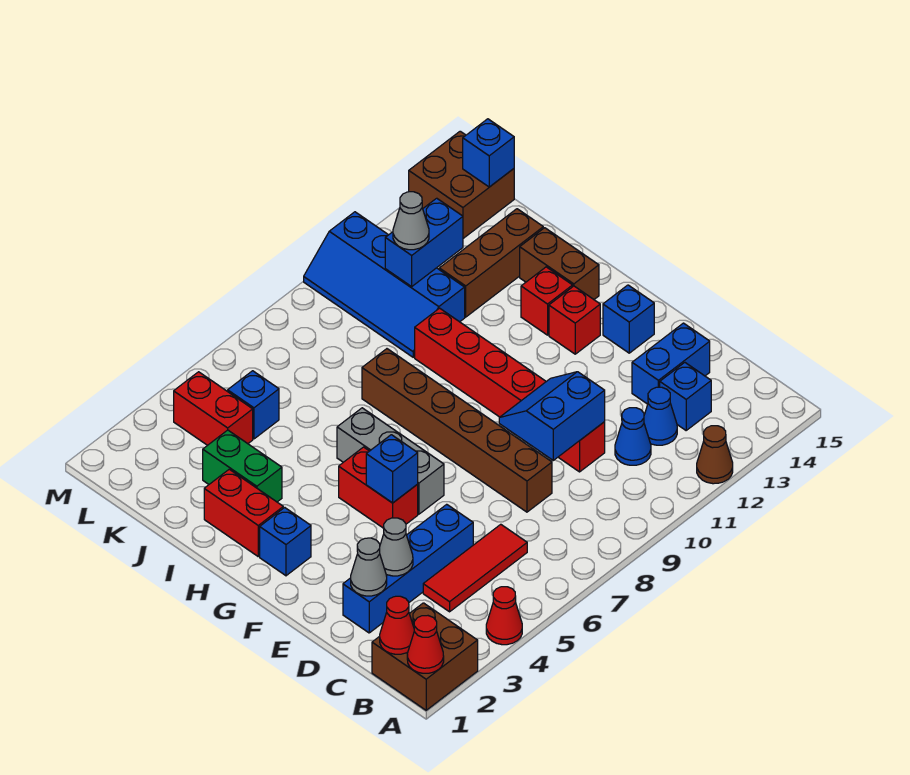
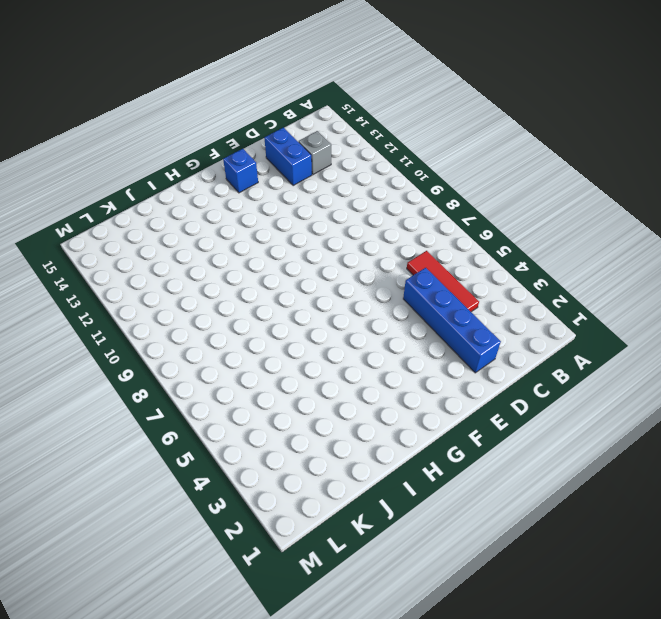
grey 1x1 brick [299,131,331,175] -> blue 1x1 brick [660,363,711,430]
none -> brown 2x2 brick [372,603,478,710]
none -> red 1x1 cone [486,587,522,645]
none -> brown 1x1 cone [697,426,733,484]
none -> blue 1x1 cone [615,408,651,465]

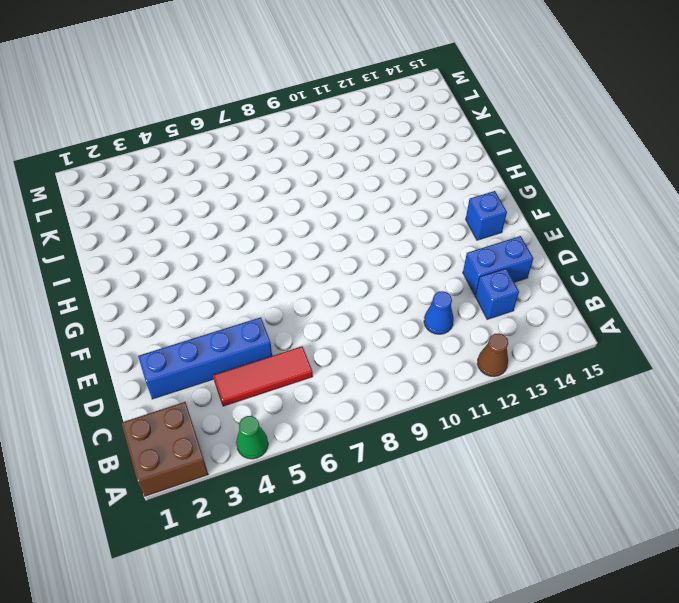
green 1x1 cone [236,416,268,459] -> red 1x1 cone [486,587,522,645]
none -> blue 1x1 cone [644,387,677,445]
none -> brown 1x6 brick [362,349,552,512]
none -> red 1x6 brick [415,308,605,472]
none -> red 1x2 brick [339,447,418,528]

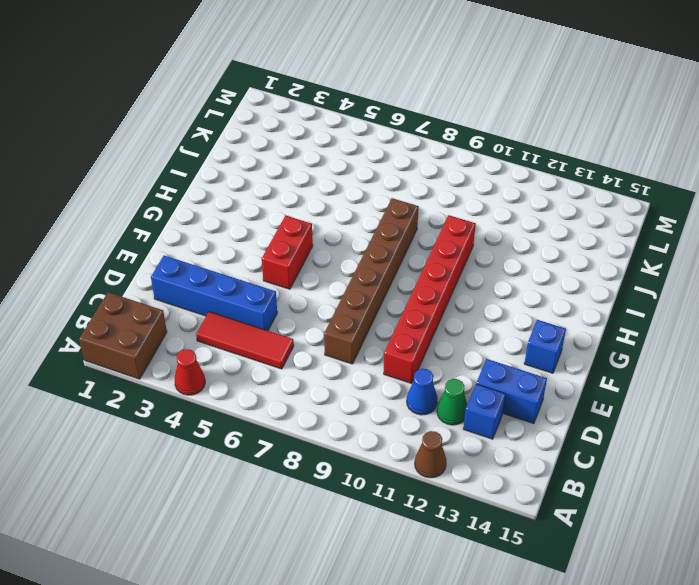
green 1x1 cone [437,379,467,425] -> blue 1x1 cone [644,387,677,445]
none -> grey 1x3 brick [337,408,444,514]
none -> blue 1x1 brick [260,508,311,576]
none -> red 1x1 brick [549,286,600,354]
none -> red 1x2 brick [204,469,283,556]

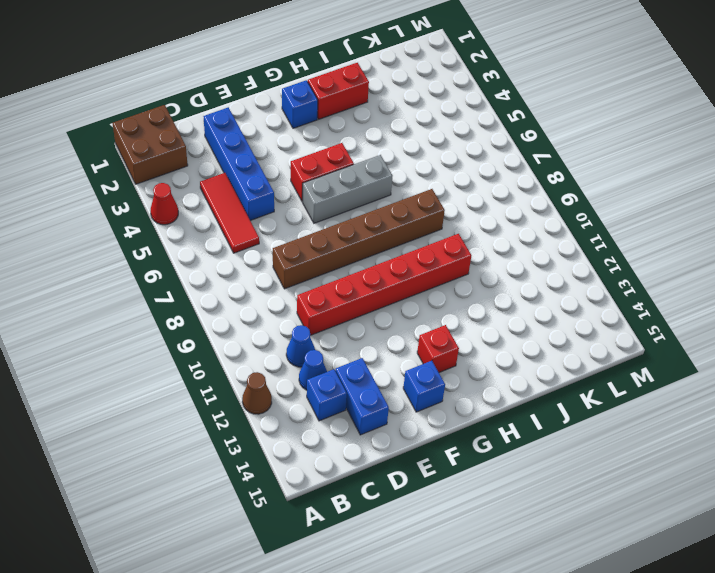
none -> red 1x1 brick [521,267,573,335]
none -> brown 1x2 brick [520,228,599,299]
none -> green 1x2 brick [203,430,282,502]
none -> blue 2x4 slope [304,212,465,357]

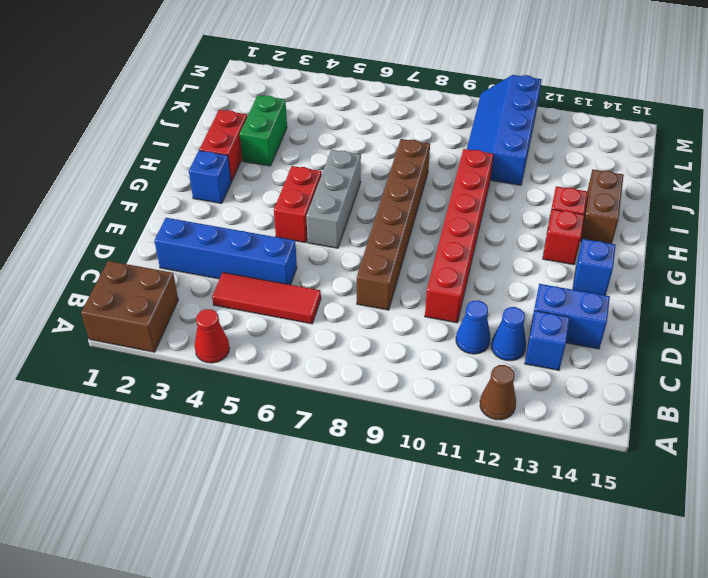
none -> brown 1x3 brick [439,209,543,317]
none -> red 1x2 brick [174,372,253,445]
none -> blue 1x1 brick [228,371,279,439]
none -> brown 2x2 brick [409,131,514,238]

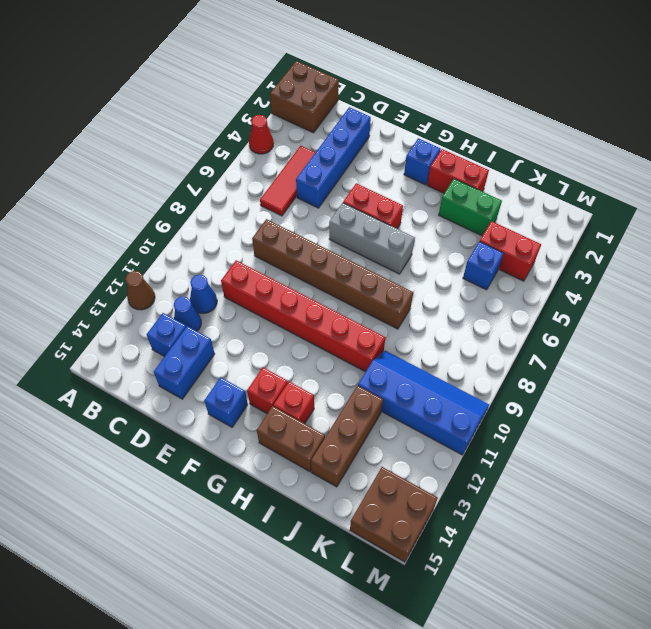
none -> red 1x1 cone [407,616,444,673]
none -> red 1x1 cone [380,596,414,654]
none -> grey 1x1 cone [351,538,387,596]
none -> grey 1x1 cone [380,518,413,576]

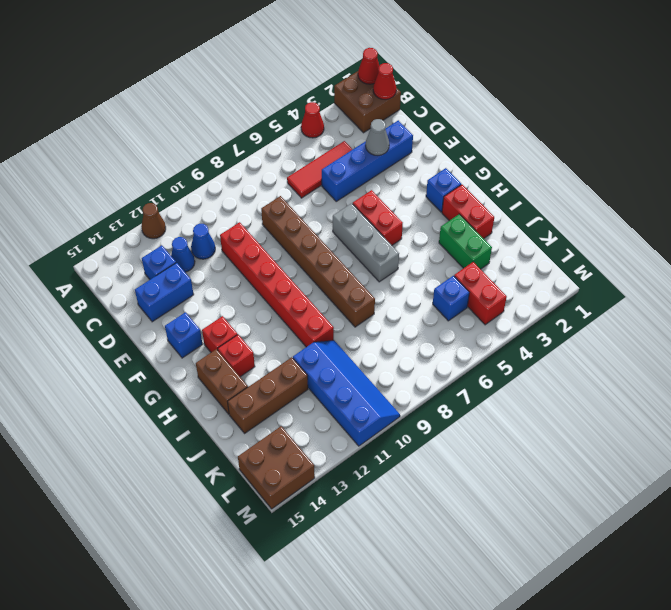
none -> grey 1x1 cone [351,538,387,596]
none -> blue 2x2 slope [499,372,605,460]
none -> blue 1x1 brick [366,435,418,503]
none -> blue 1x2 brick [385,198,463,286]

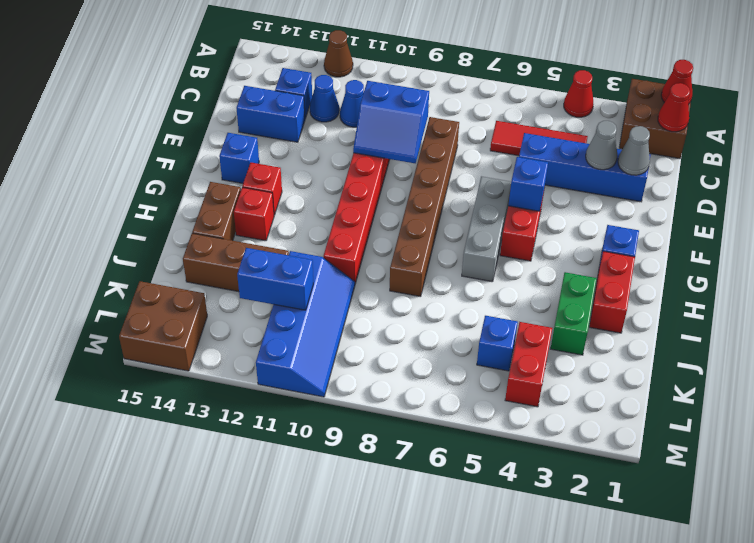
none -> blue 1x1 brick [463,119,514,187]
none -> grey 1x1 cone [393,192,429,250]

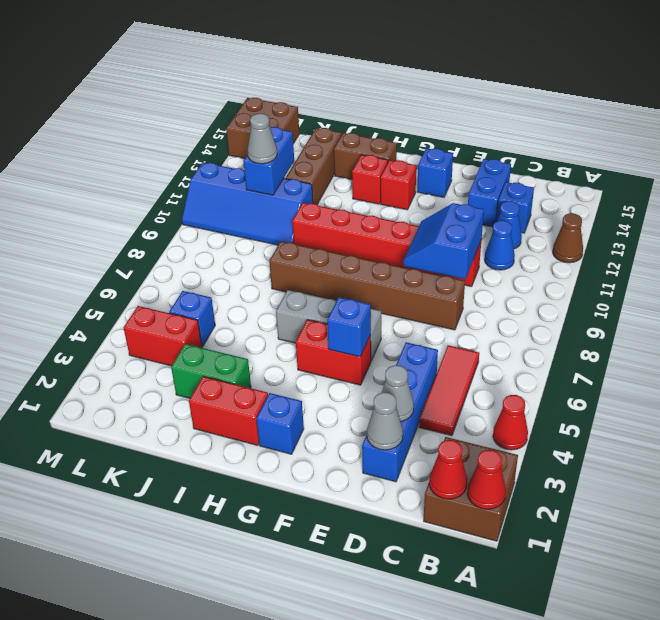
none -> blue 1x1 brick [463,119,514,187]

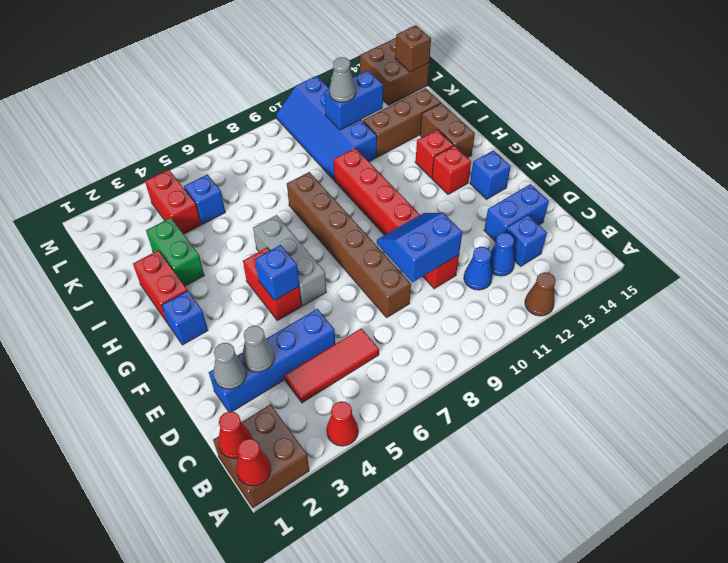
brown 1x1 brick [395,25,431,72] -> blue 1x1 brick [463,119,514,187]

